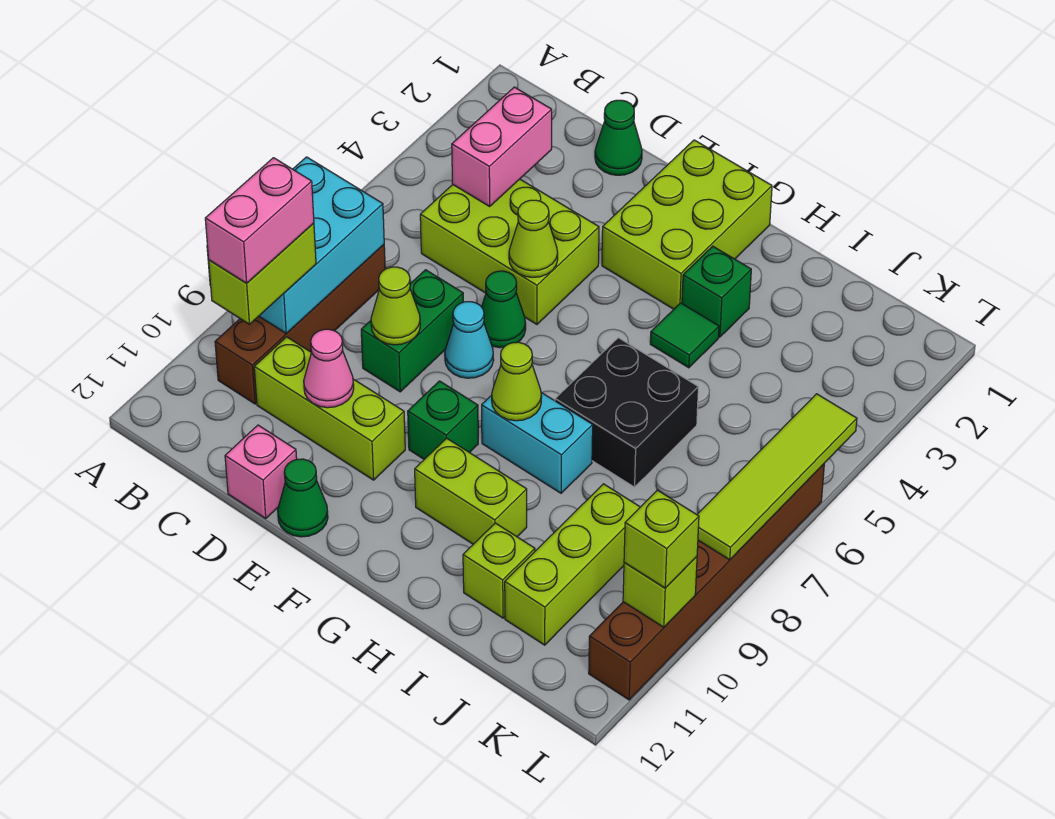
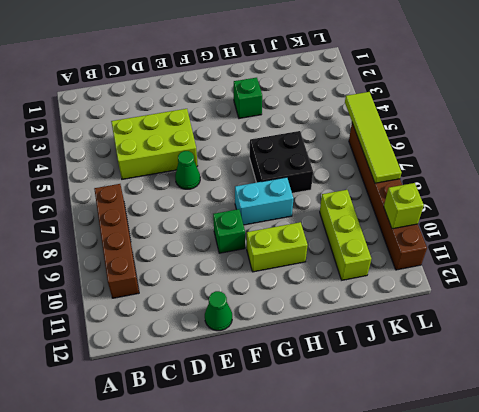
none -> lime 1x3 brick [254,337,405,480]
none -> green 1x1 cone [595,100,642,175]
none -> green 1x2 brick [361,270,463,392]
none -> pink 1x1 brick [225,425,297,518]

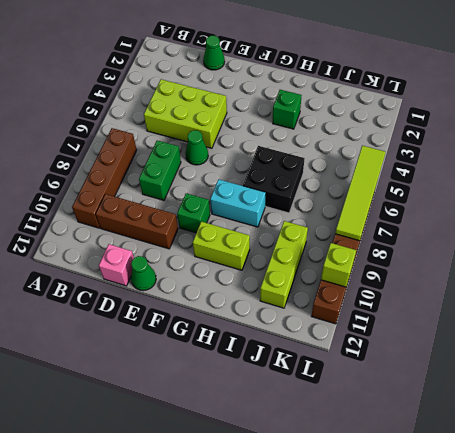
brown 1x3 brick [96,194,178,249] -> lime 1x3 brick [254,337,405,480]
none -> cyan 1x1 cone [445,302,494,378]
none -> lime 2x3 brick [602,140,772,309]
none -> green 1x1 tile [650,303,719,368]
none -> lime 1x1 brick [463,523,535,618]

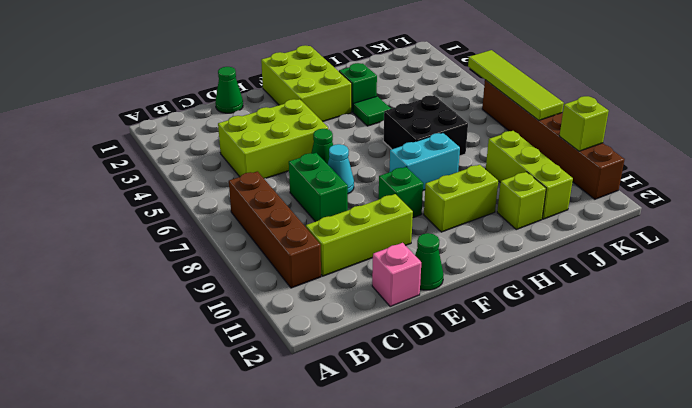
none -> cyan 2x3 brick [207,157,384,334]
none -> pink 1x2 brick [452,87,552,206]
none -> lime 1x1 cone [371,267,420,345]
none -> pink 1x1 cone [304,329,354,408]

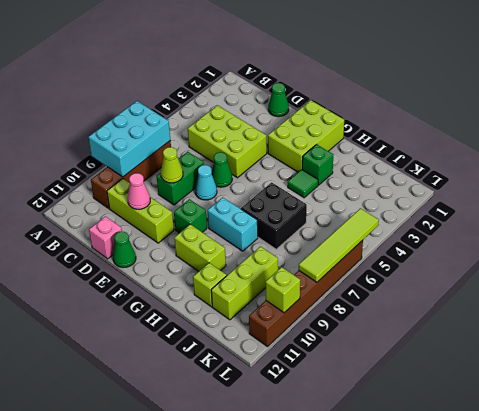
none -> pink 1x2 brick [452,87,552,206]
none -> lime 1x1 cone [509,200,558,277]
none -> lime 1x1 cone [492,342,542,421]
none -> lime 1x2 brick [209,223,316,324]

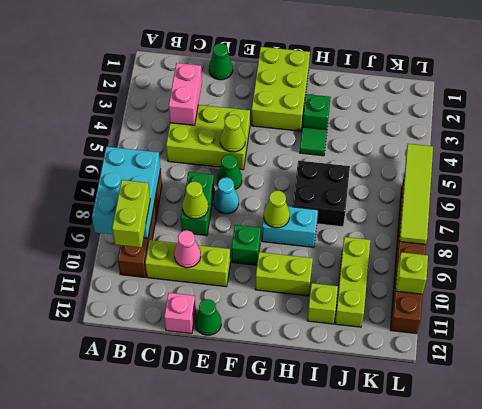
none -> lime 1x1 brick [624,490,699,588]
none -> pink 1x2 brick [205,158,314,283]

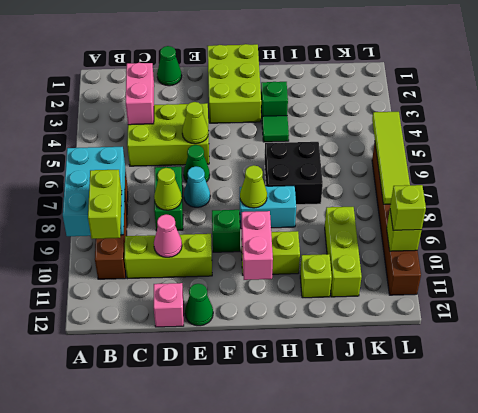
pink 1x2 brick [242,211,273,280] -> pink 1x2 brick moved to [205,158,314,283]

